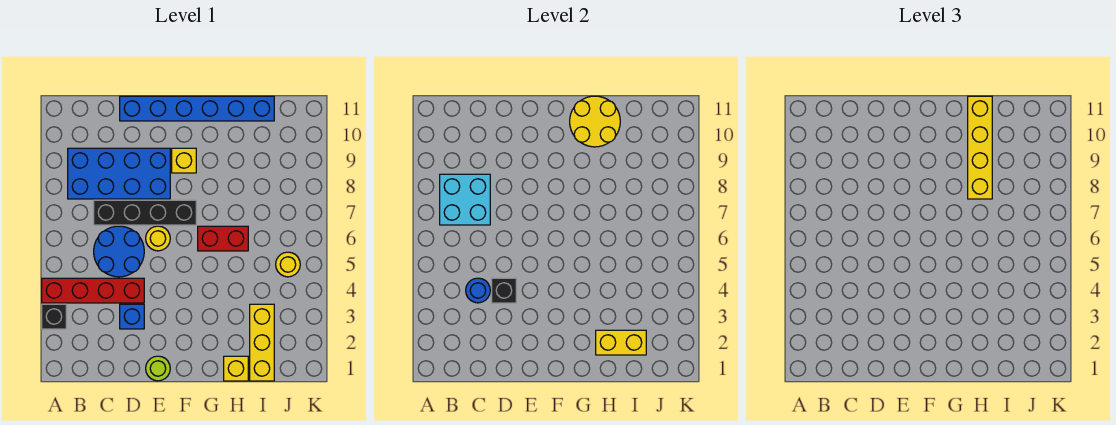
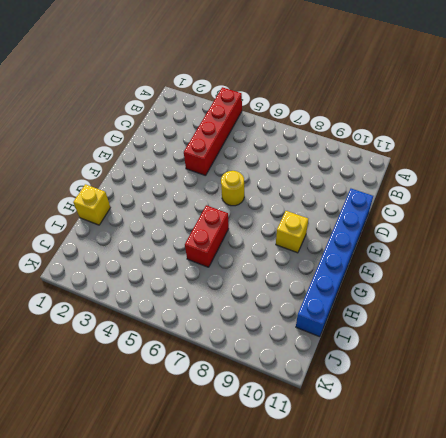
none -> black 1x1 brick [42,304,66,329]
none -> blue 2x4 brick [68,148,170,199]
none -> blue 2x2 round brick [94,226,144,277]

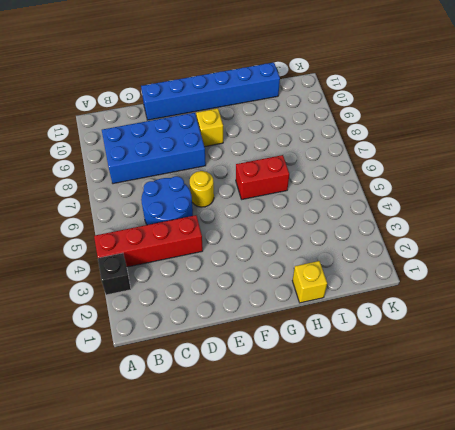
none -> black 1x4 brick [94,200,196,225]
none -> blue 1x1 brick [120,304,144,329]
none -> lime 1x1 round brick [146,356,170,381]

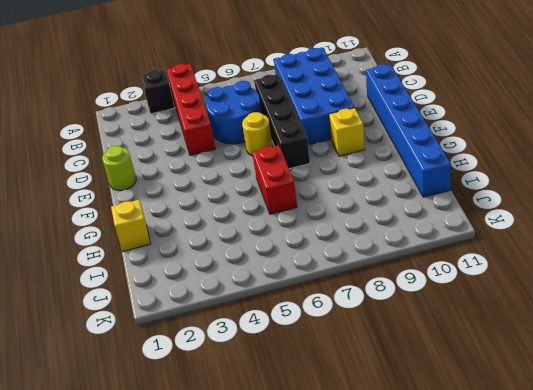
none -> blue 1x1 brick [120,304,144,329]
none -> yellow 1x3 brick [250,304,274,381]
none -> yellow 1x1 round brick [276,252,300,277]

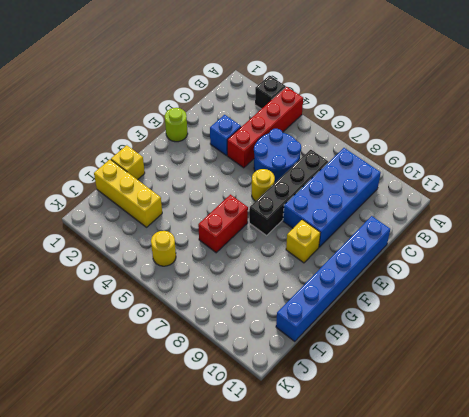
none -> cyan 2x2 brick [440,174,490,225]
none -> blue 1x1 round brick [466,278,490,303]
none -> black 1x1 brick [492,278,516,303]

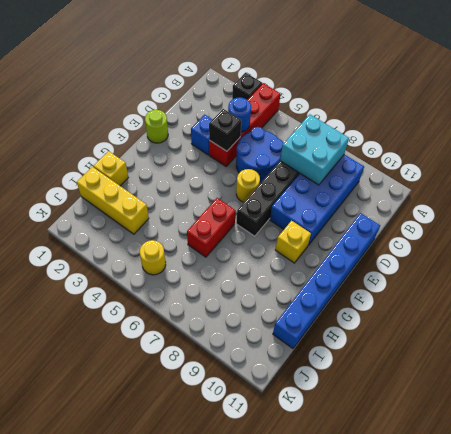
none -> yellow 2x2 round brick [570,96,620,147]
none -> yellow 1x2 brick [596,330,646,355]
none -> yellow 1x4 brick [968,96,992,199]

